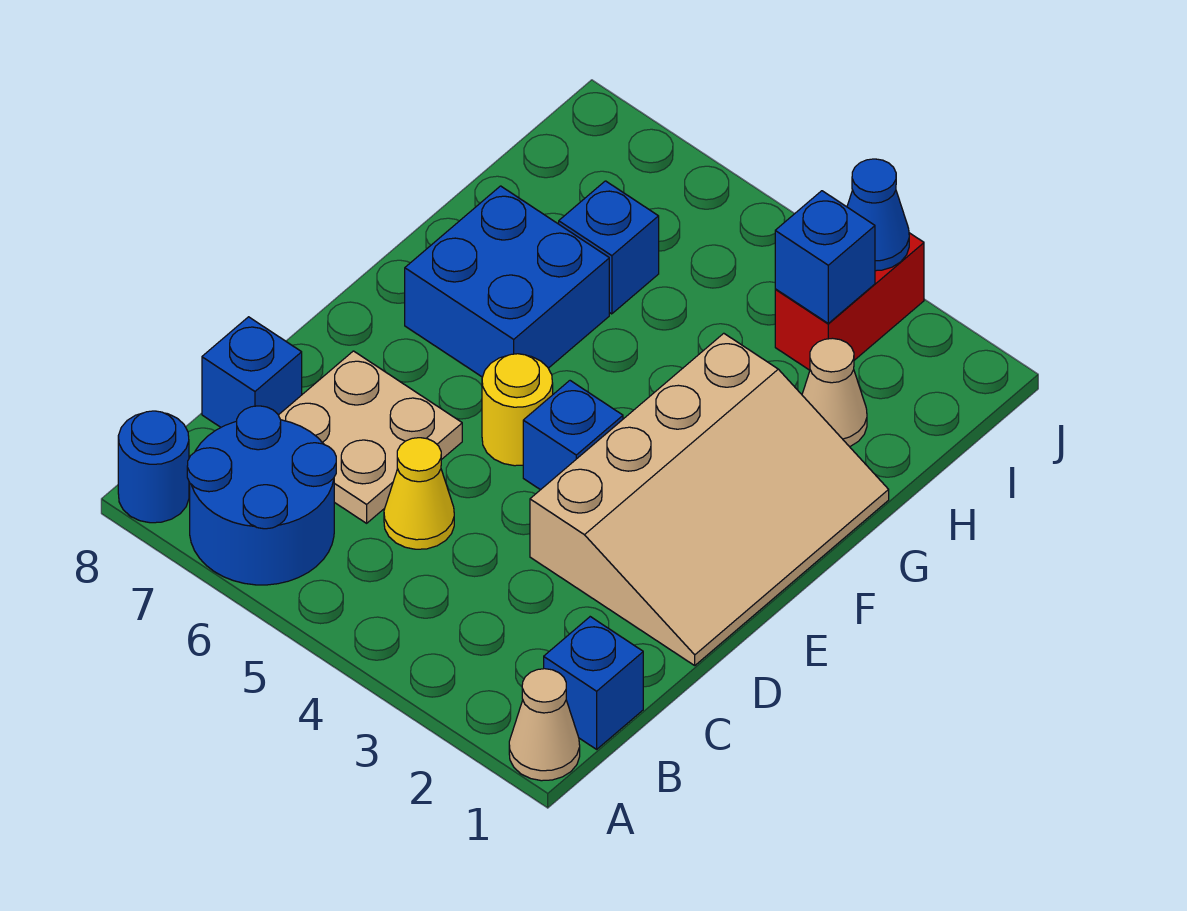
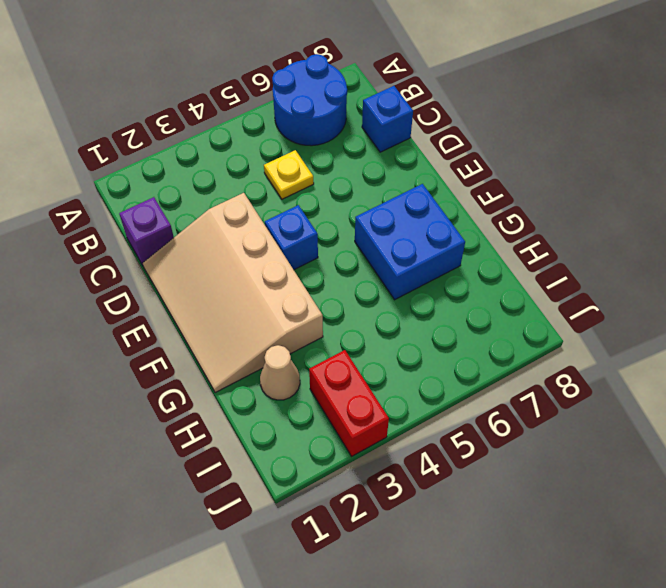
purple 1x1 brick [119,197,174,265] -> none
yellow 1x1 plate [264,150,314,199] -> yellow 1x1 cone [384,438,454,549]
none -> tan 1x1 cone [509,669,580,781]
none -> blue 1x1 round brick [118,411,189,523]
none -> blue 1x1 brick [544,617,643,749]

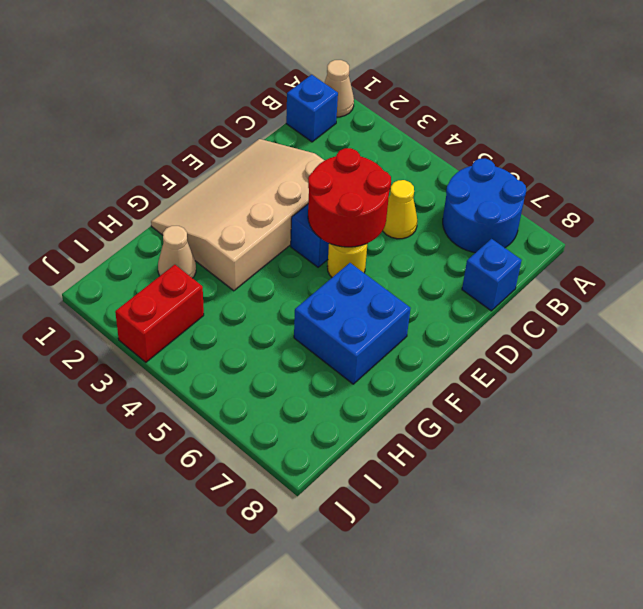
red 2x2 round brick [308,148,391,247] -> none
none -> blue 1x1 round brick [118,411,189,523]
none -> tan 2x2 plate [279,351,462,523]
none -> blue 1x1 brick [559,181,659,314]

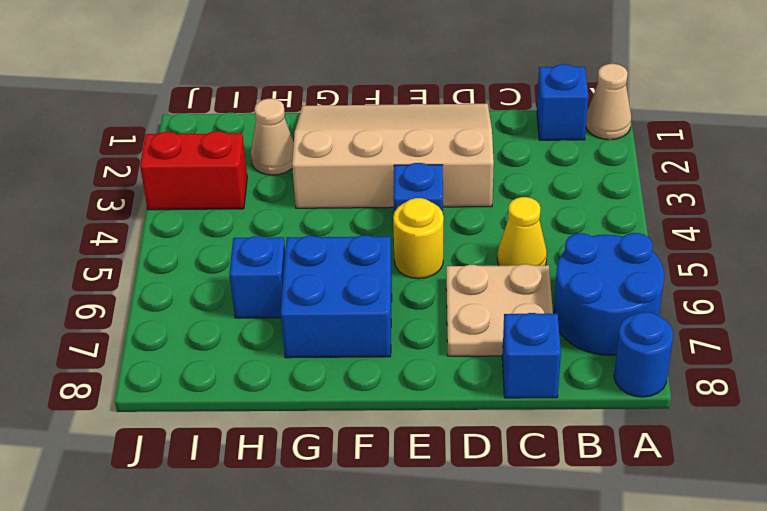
none -> blue 1x1 brick [775,191,875,323]
none -> blue 1x1 cone [847,159,909,271]

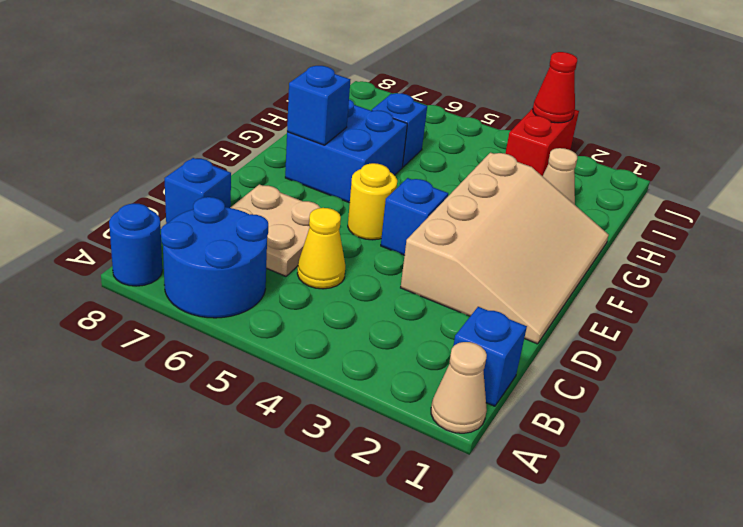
blue 1x1 brick [287,66,350,145] -> blue 1x1 brick moved to [775,191,875,323]
red 1x1 cone [533,52,577,123] -> blue 1x1 cone [847,159,909,271]

